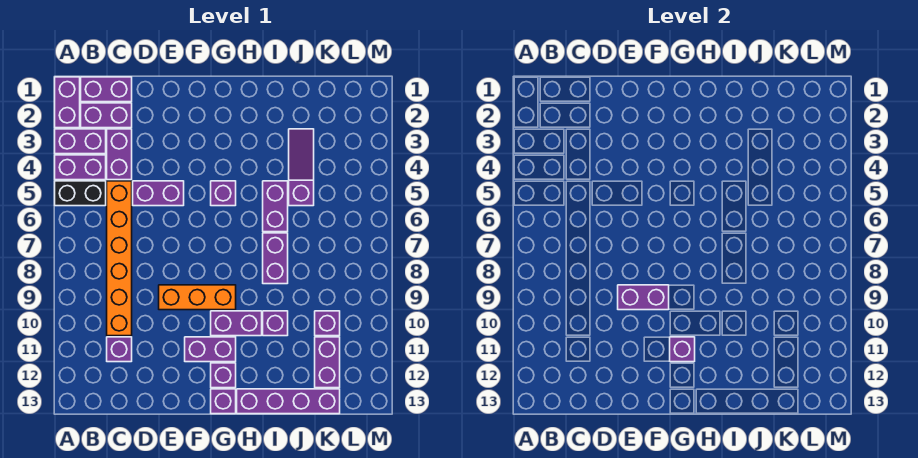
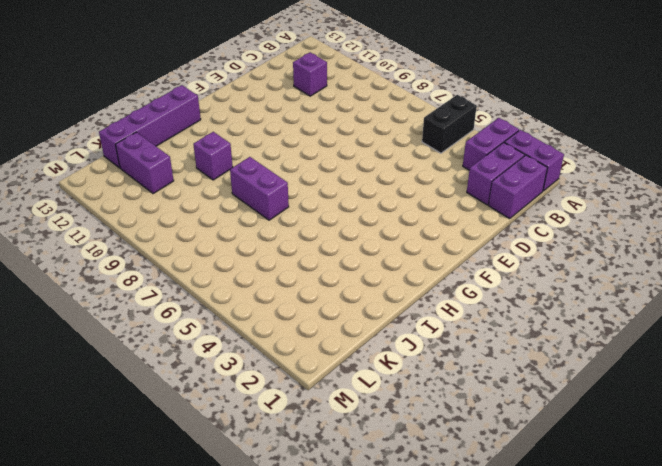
none -> purple 1x2 brick [55,155,106,180]
none -> purple 1x2 brick [107,129,132,180]
none -> orange 1x6 brick [107,181,132,336]

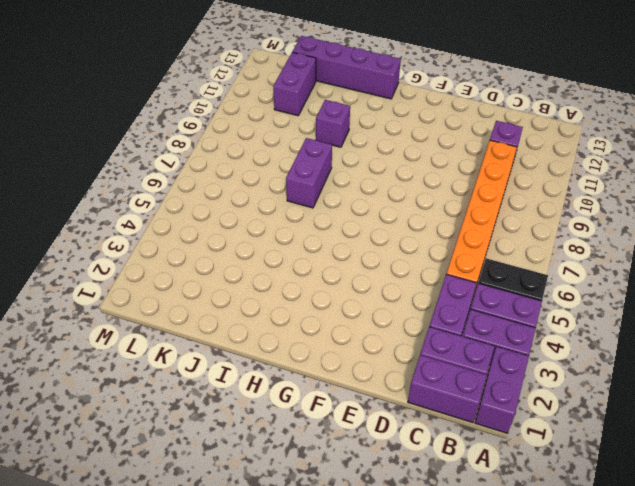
none -> purple 1x2 brick [133,181,184,206]
none -> orange 1x3 brick [159,285,236,310]
none -> purple 1x2 brick [185,337,236,362]

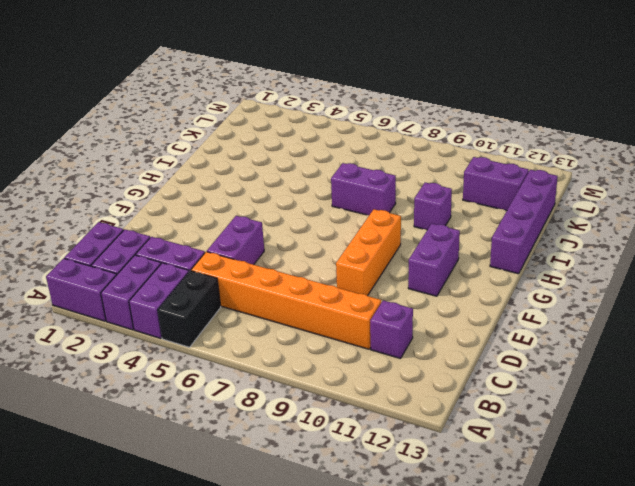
none -> purple 1x1 brick [211,181,236,206]
none -> purple 1x2 brick [211,311,262,336]
none -> purple 1x1 brick [211,363,236,388]

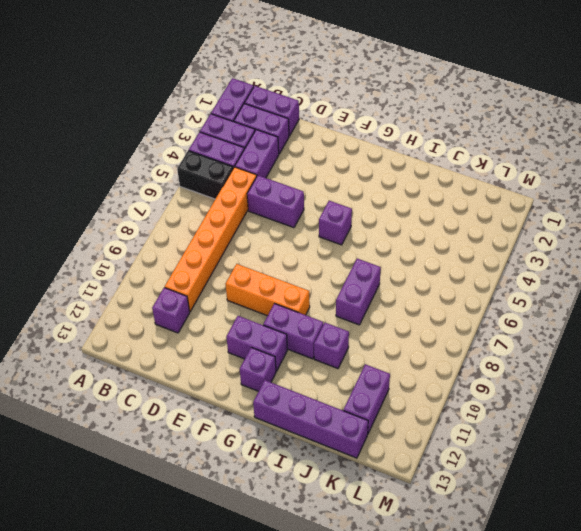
none -> purple 1x1 brick [211,389,236,414]
none -> purple 1x2 brick [263,181,288,232]
none -> purple 1x3 slope [289,129,314,206]

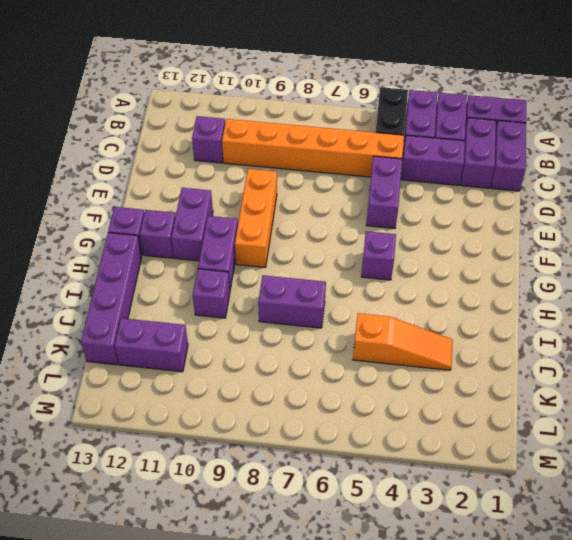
orange 1x3 slope [353,313,453,370] -> purple 1x3 slope [289,129,314,206]
none -> purple 1x2 brick [263,181,288,232]
none -> purple 1x1 brick [315,311,340,336]
none -> purple 1x2 brick [618,285,669,310]

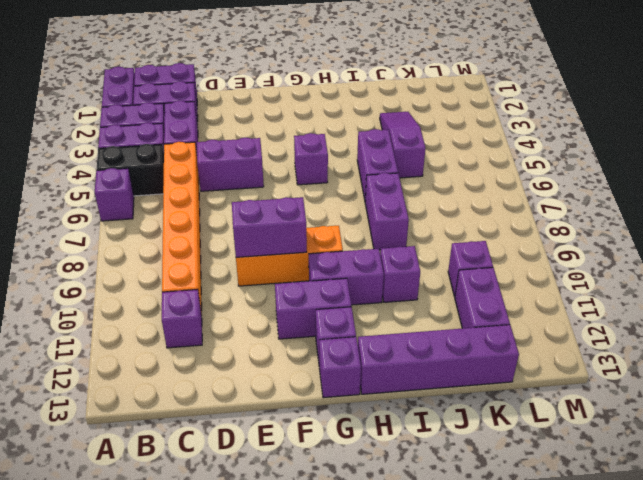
purple 1x1 brick [95,168,134,221] -> purple 1x1 brick moved to [670,337,695,362]

